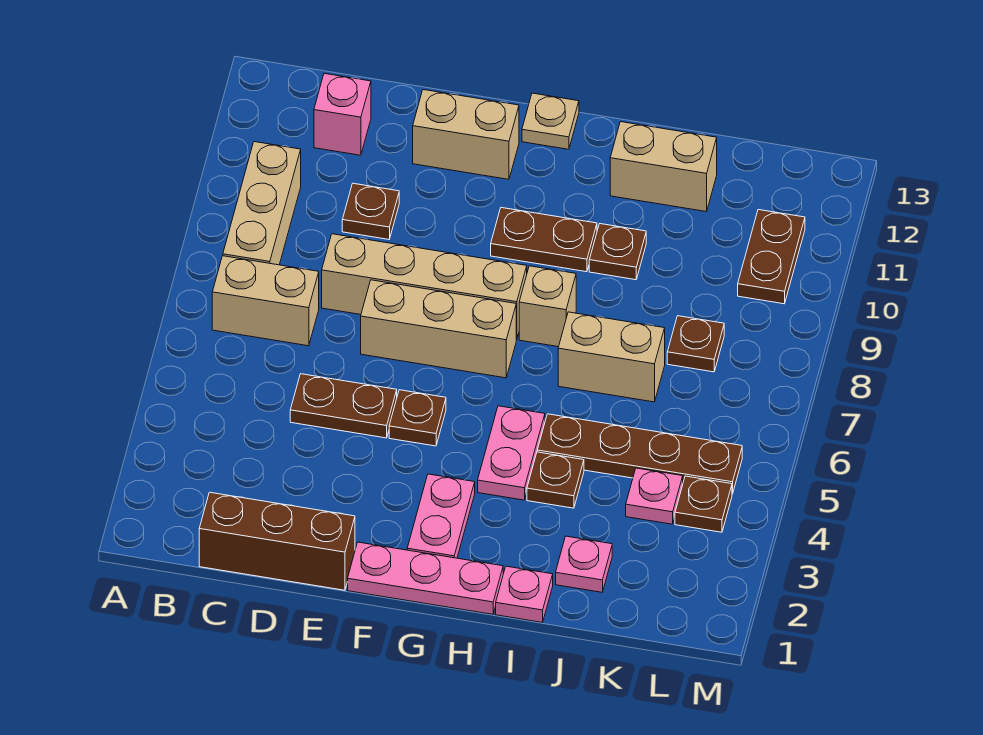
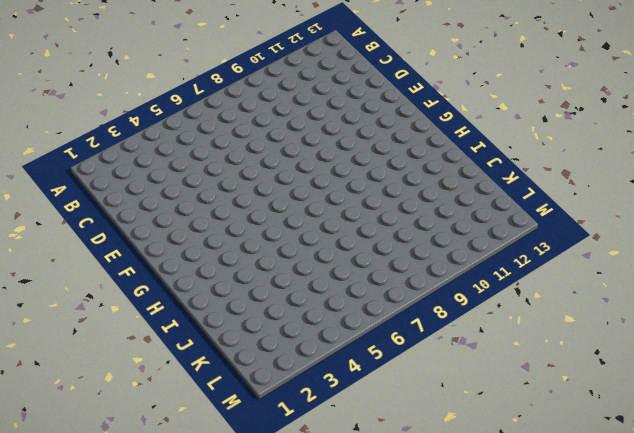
none -> tan 1x2 brick [212,256,319,346]
none -> tan 1x3 brick [223,142,301,265]
none -> brown 1x3 brick [199,492,355,590]

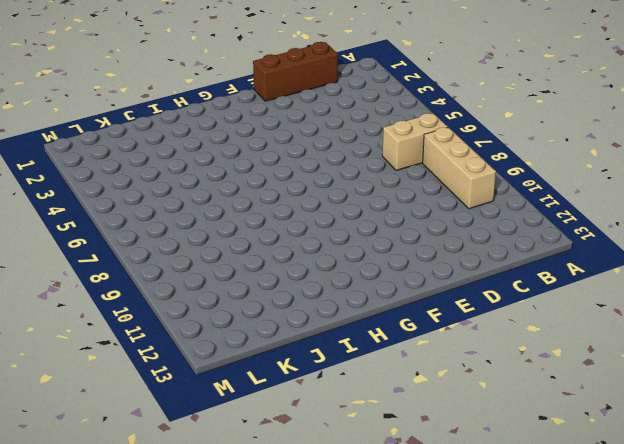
none -> pink 1x1 brick [314,73,371,155]
none -> brown 1x2 plate [290,374,397,438]
none -> tan 1x4 brick [322,234,527,340]

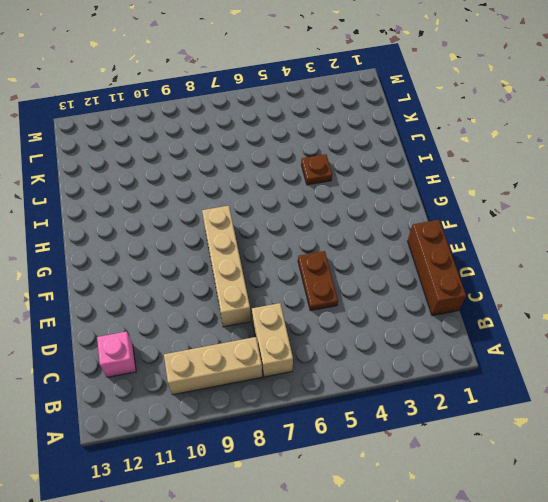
none -> brown 1x1 plate [342,183,399,239]
none -> tan 1x3 brick [361,280,516,378]
none -> tan 1x2 brick [413,90,519,179]

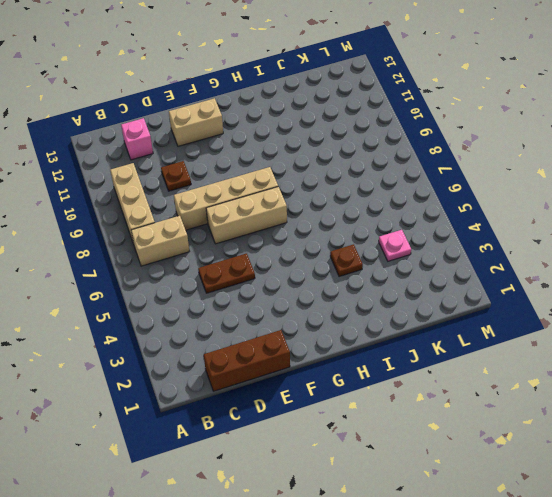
none -> pink 1x3 plate [348,542,503,614]
none -> brown 1x1 plate [389,390,446,446]
none -> pink 1x2 plate [407,474,475,558]

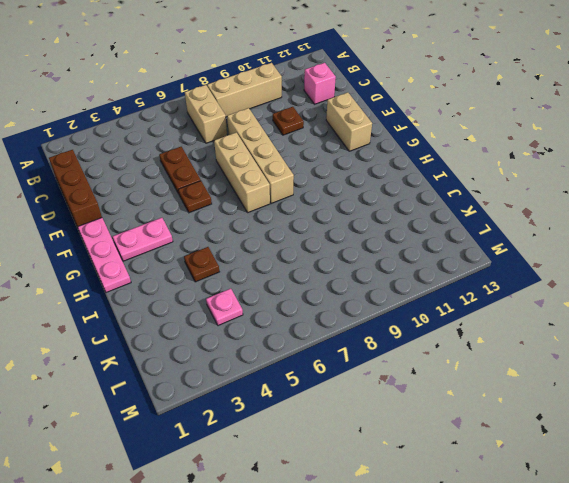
none -> brown 1x2 plate [491,208,597,272]
none -> tan 1x1 plate [522,93,579,149]
none -> pink 1x2 plate [478,406,545,500]

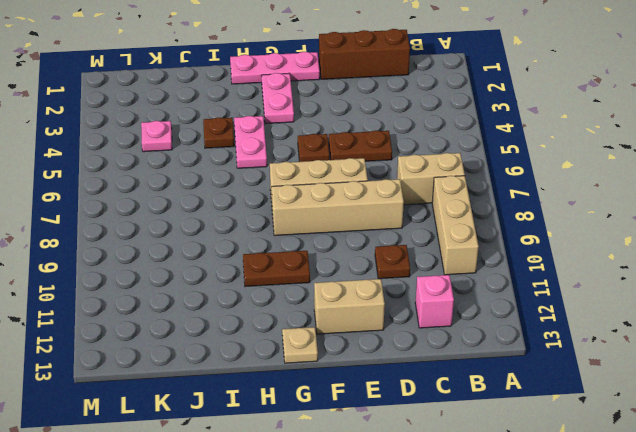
none -> tan 1x1 brick [519,266,576,347]
none -> pink 1x1 plate [496,566,553,622]
none -> brown 1x4 plate [537,414,742,494]

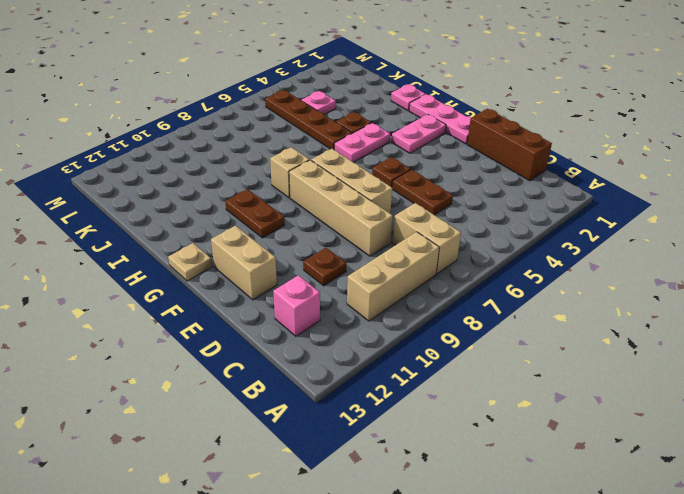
none -> tan 1x2 brick [558,312,665,402]
none -> brown 1x1 plate [589,224,646,280]
none -> tan 1x2 brick [610,122,717,212]

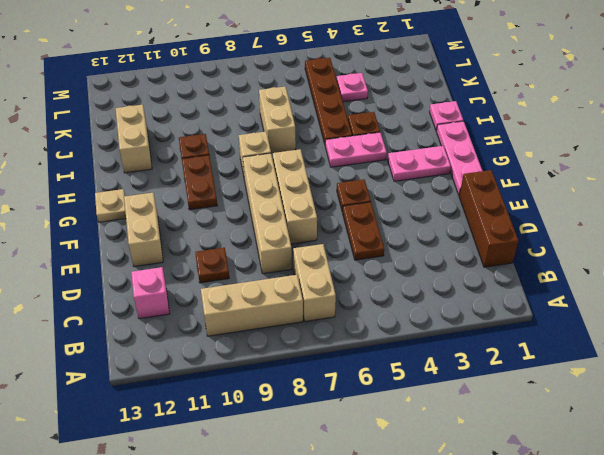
none -> pink 1x1 plate [556,536,612,592]
none -> brown 1x1 plate [667,316,724,372]
none -> brown 1x1 plate [675,476,732,532]

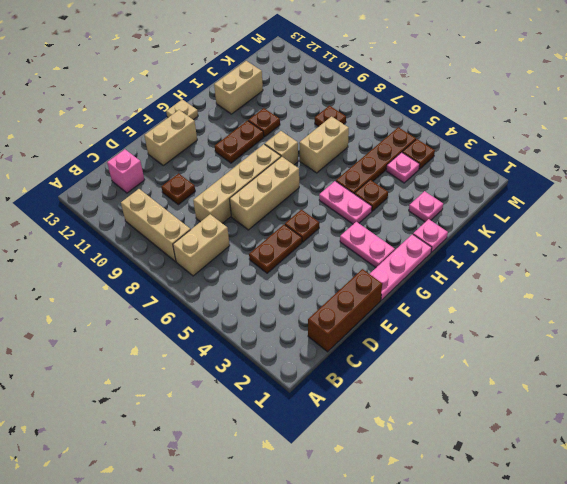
none -> brown 1x2 plate [738,210,805,304]

